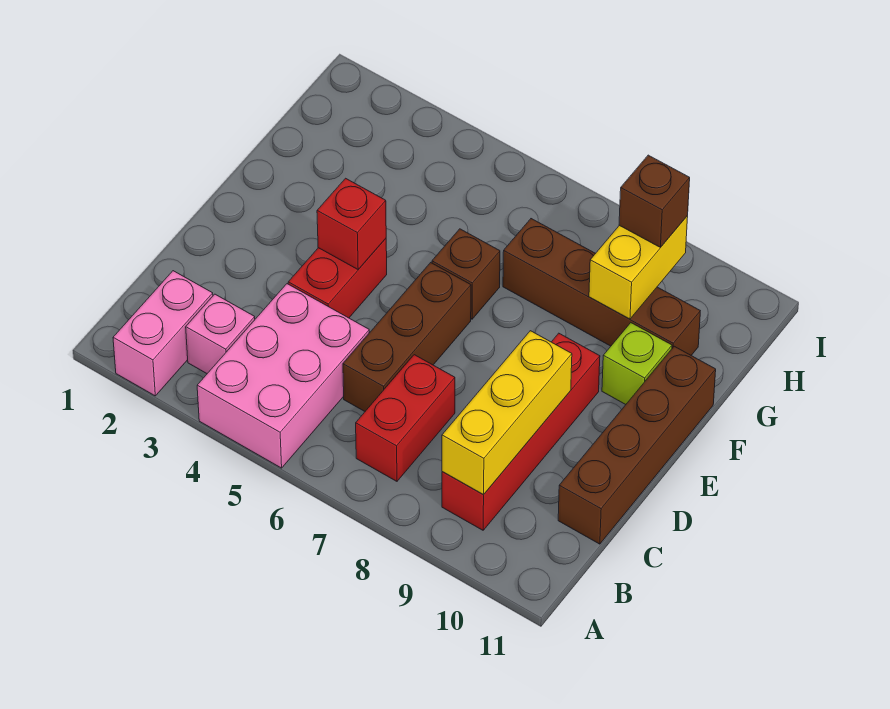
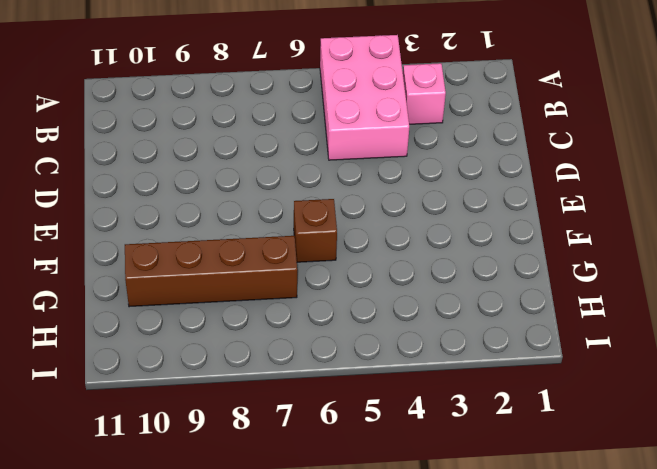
none -> pink 1x2 brick [113,271,213,396]
none -> red 1x2 brick [356,355,455,481]
none -> red 1x4 brick [442,333,600,530]

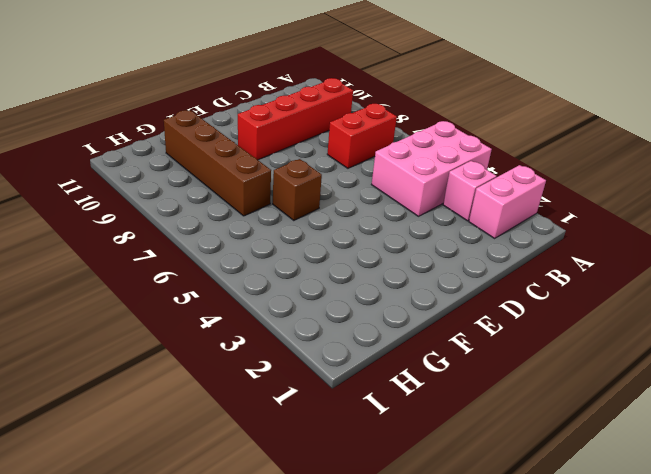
none -> brown 1x3 brick [343,263,471,411]
none -> brown 1x4 brick [558,346,716,544]
none -> red 1x2 brick [288,239,387,318]

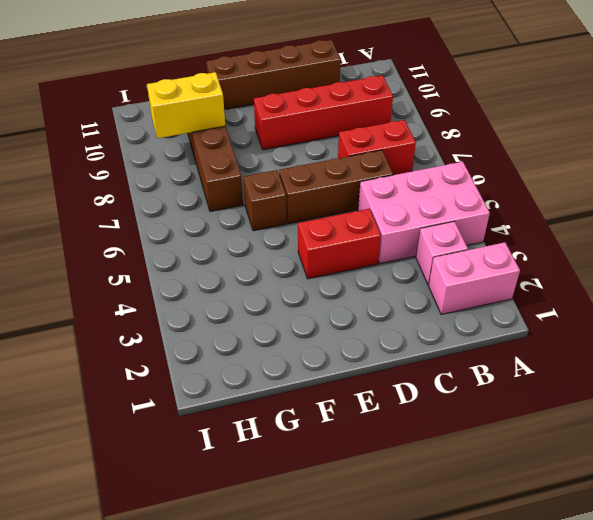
none -> lime 1x1 brick [602,323,672,404]
none -> yellow 1x3 brick [442,331,572,495]
none -> red 1x1 brick [317,178,386,269]

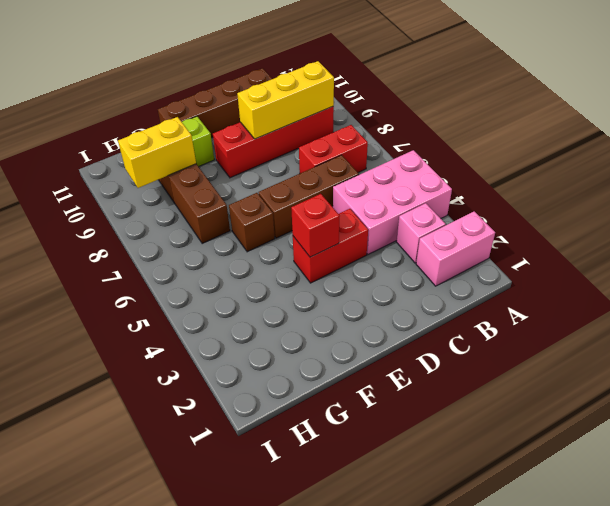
none -> brown 1x1 brick [619,155,690,247]

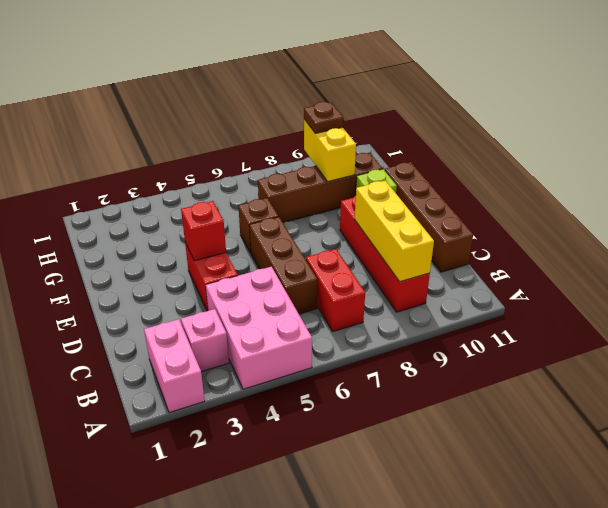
brown 1x1 plate [304,102,343,133] -> brown 1x1 brick [619,155,690,247]

